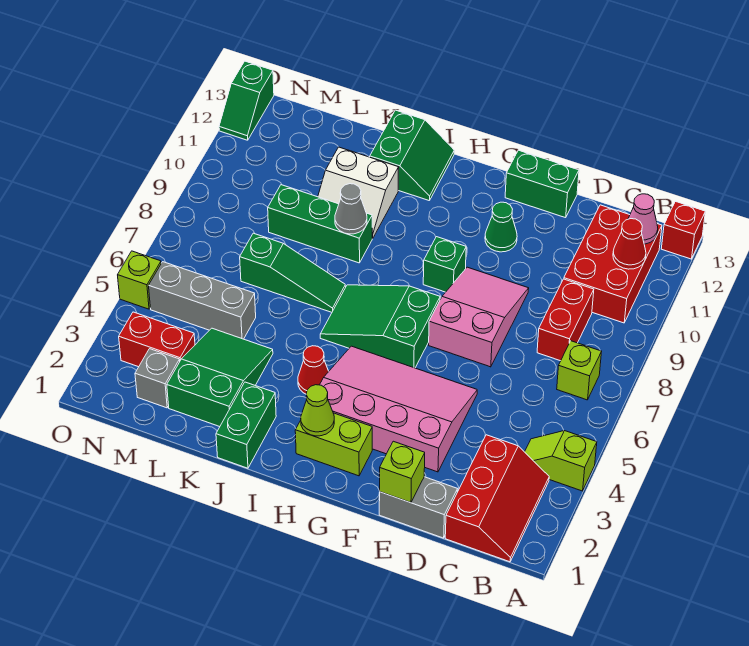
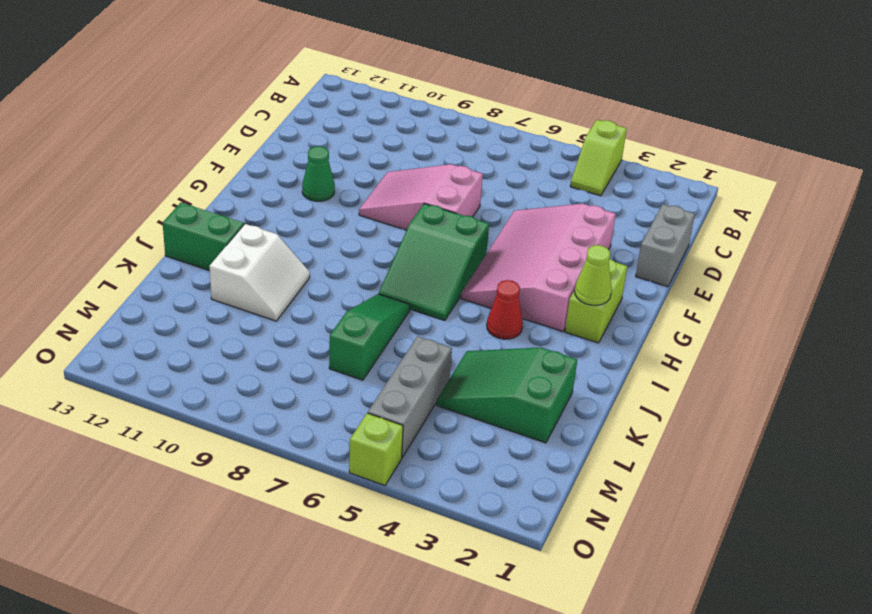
none -> red 1x1 brick [661,201,705,259]
none -> red 2x3 slope [445,435,549,562]
none -> lime 1x1 brick [557,341,602,400]
none -> red 2x3 brick [564,205,662,323]

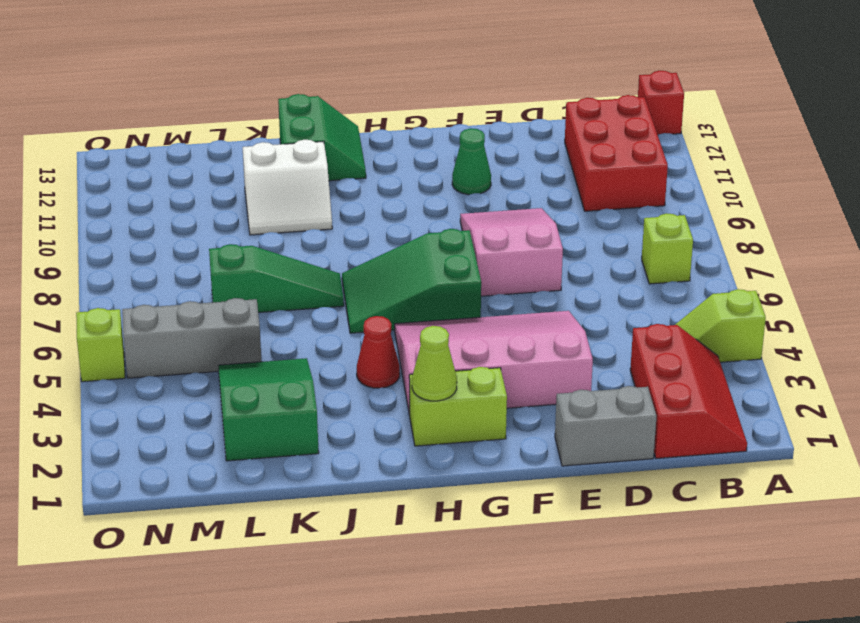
none -> red 1x2 brick [537,279,594,361]
none -> green 1x2 brick [505,150,579,218]
none -> green 1x1 brick [423,237,466,292]
none -> green 1x2 brick [216,382,276,468]

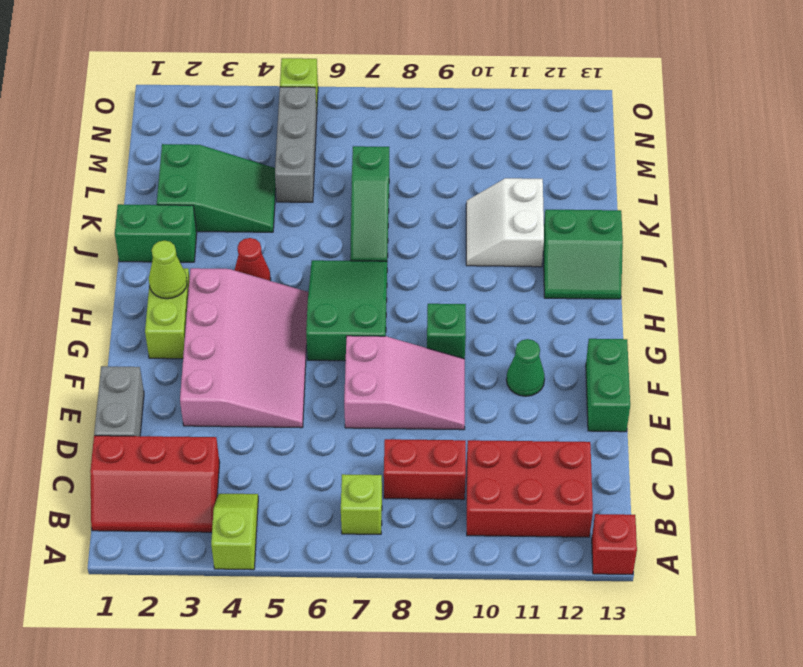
none -> green 1x3 brick [268,185,373,263]
none -> grey 1x1 brick [135,349,180,408]
none -> red 1x2 brick [119,312,195,367]
none -> green 1x2 slope [219,61,274,140]

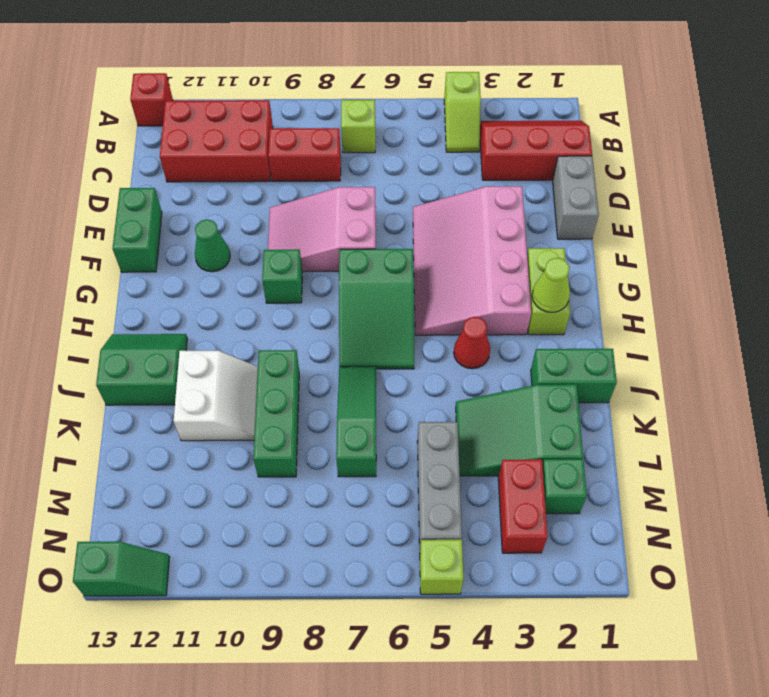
green 1x1 brick [542,459,587,514] -> grey 1x1 brick [135,349,180,408]
none -> red 1x1 cone [613,219,646,269]
none -> pink 1x1 cone [628,194,658,244]
none -> lime 1x1 brick [380,441,425,503]
none -> grey 1x1 cone [335,184,367,234]

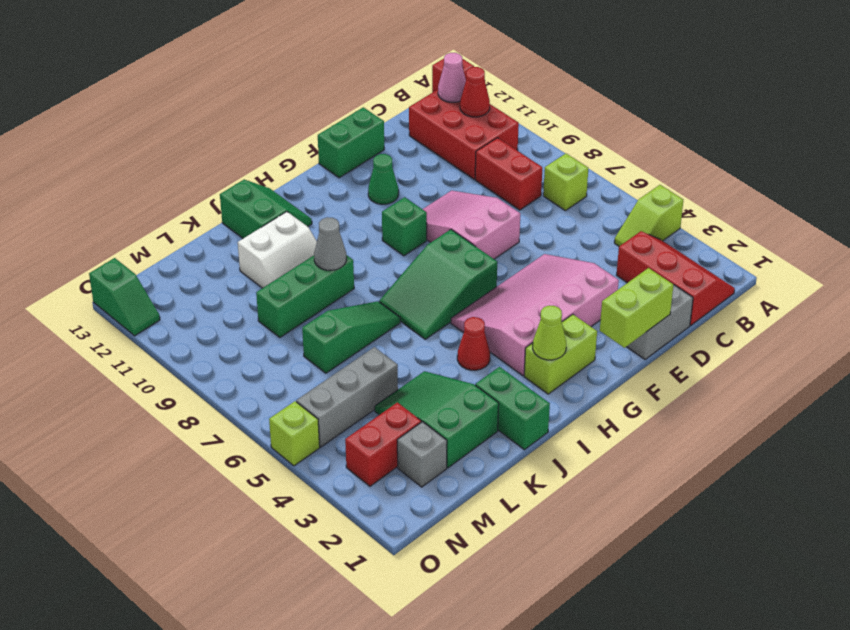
lime 1x2 brick [600,268,673,348] -> lime 1x1 brick [380,441,425,503]

